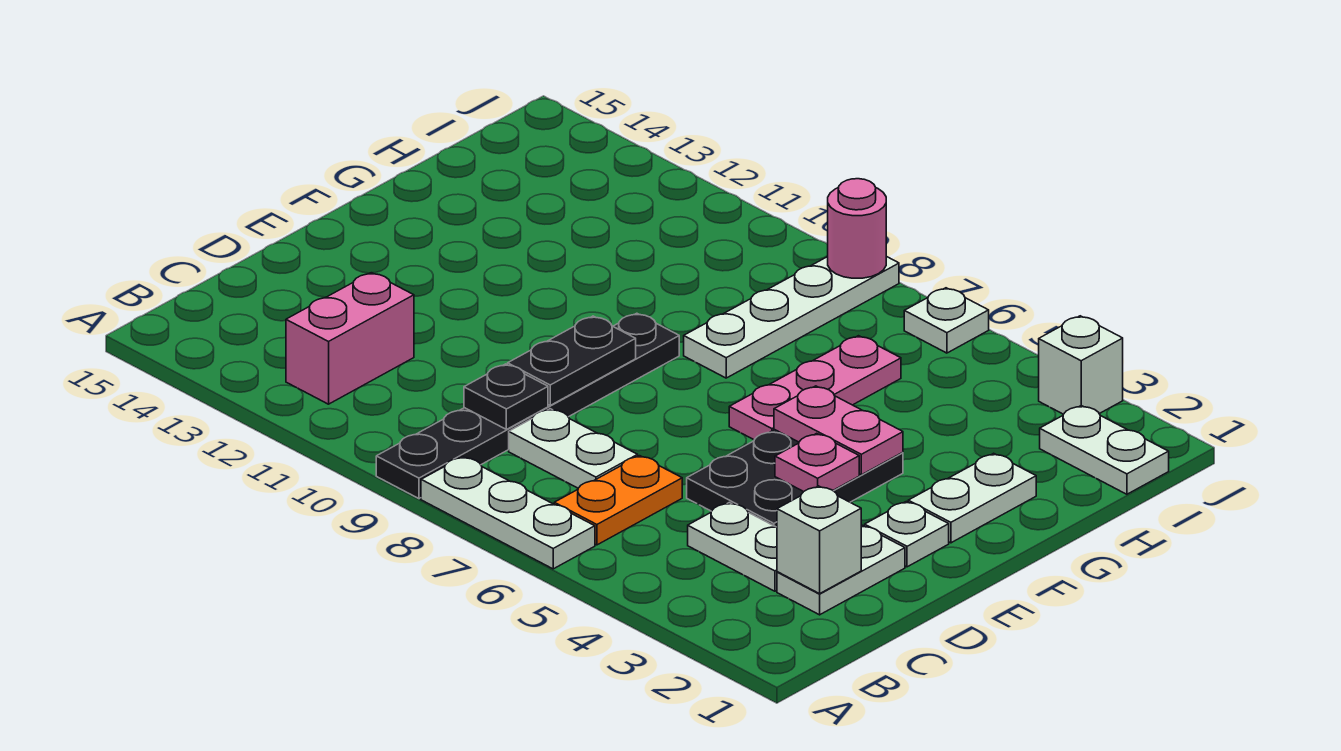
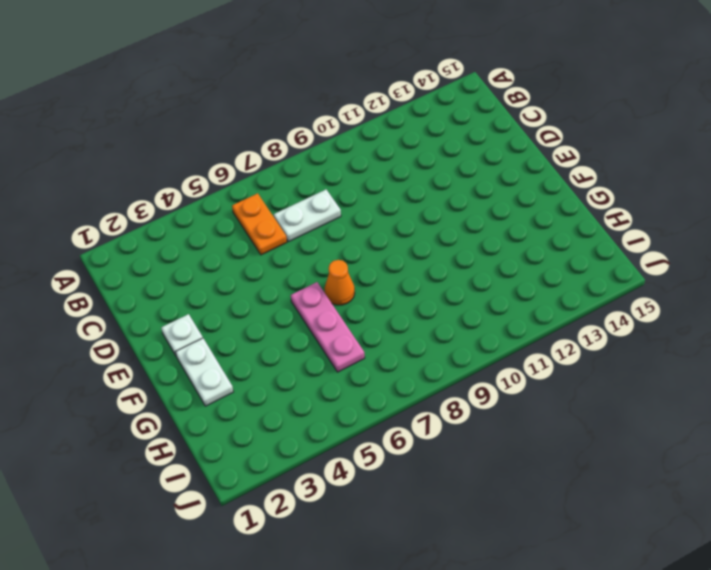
orange 1x1 cone [325,260,355,305] -> none
none -> white 1x3 plate [421,457,595,569]
none -> black 1x6 plate [376,313,679,499]
none -> pink 1x2 brick [286,273,414,404]

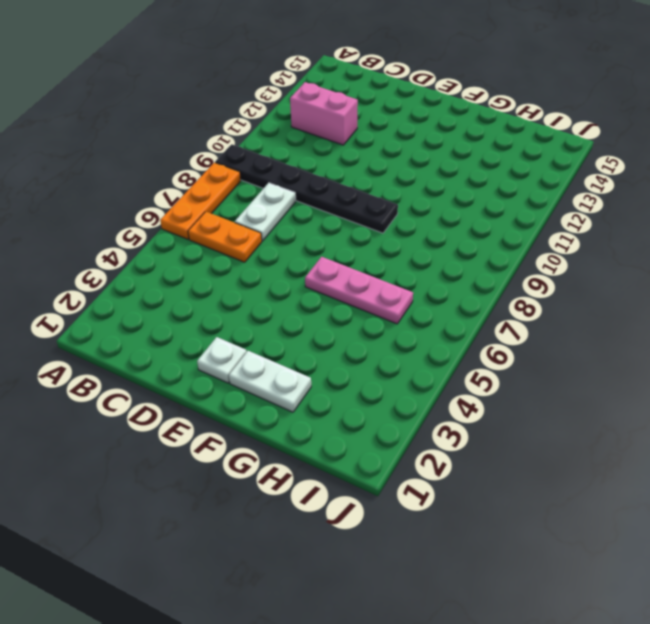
orange 1x3 plate [160,163,241,239] -> white 1x3 plate [421,457,595,569]
none -> white 1x2 plate [777,525,905,615]
none -> white 1x2 plate [688,503,777,591]
none -> black 2x3 plate [687,430,903,527]

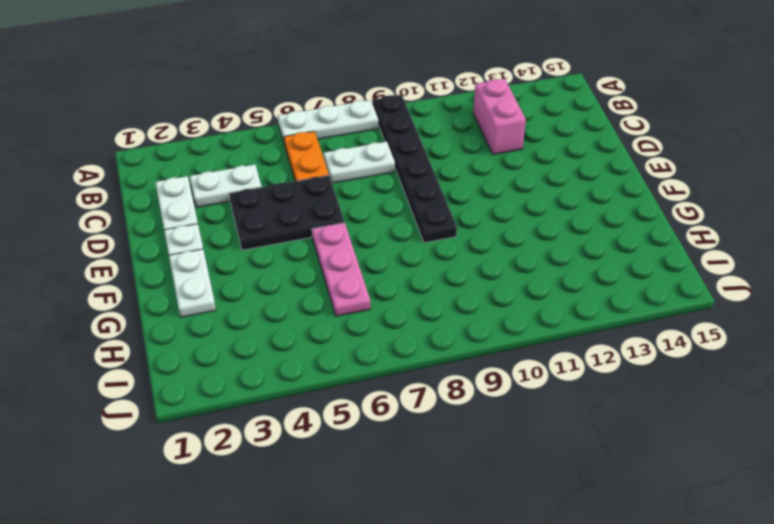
black 2x3 plate [229,175,345,250] -> black 2x3 plate turned to [687,430,903,527]
none -> white 1x4 plate [684,256,899,378]
none -> white 1x2 plate [1040,406,1169,494]
none -> white 1x1 brick [1039,316,1123,414]

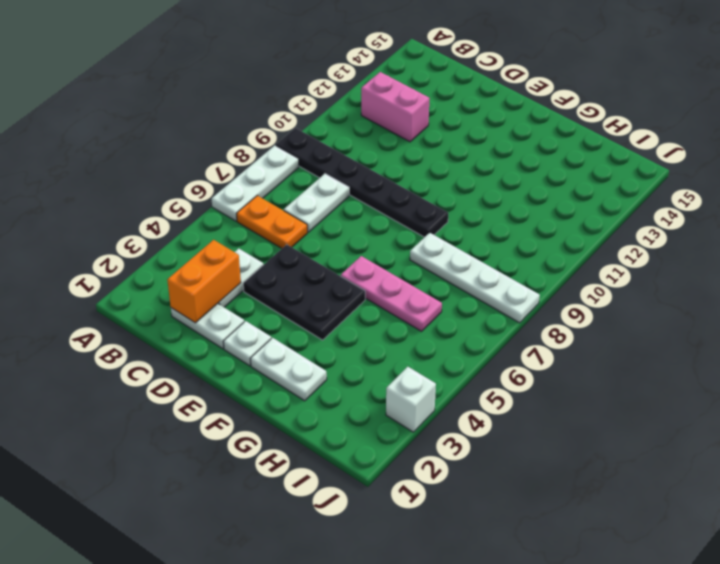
orange 1x2 brick [167,240,241,323] -> white 1x1 brick [777,486,861,594]
none -> white 1x2 plate [1040,406,1169,494]
none -> white 1x1 plate [904,288,989,353]
none -> black 1x1 plate [464,364,548,429]

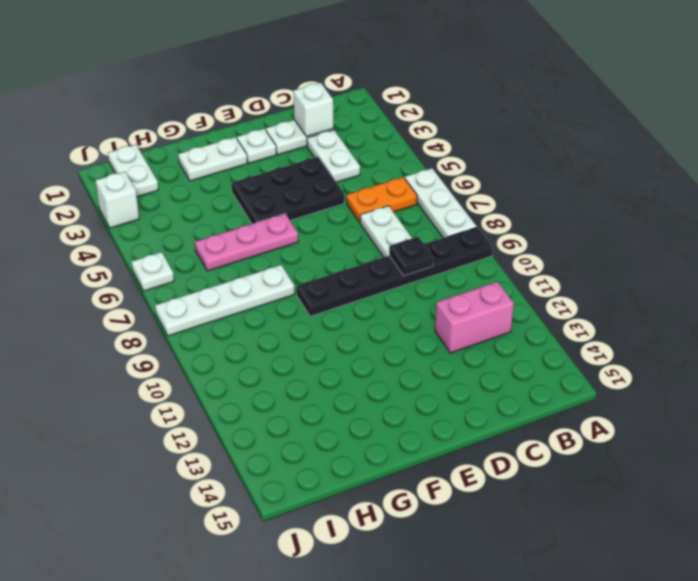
none -> black 1x2 plate [508,316,636,405]
none -> pink 1x1 plate [775,433,859,492]
none -> pink 1x2 plate [774,386,903,475]

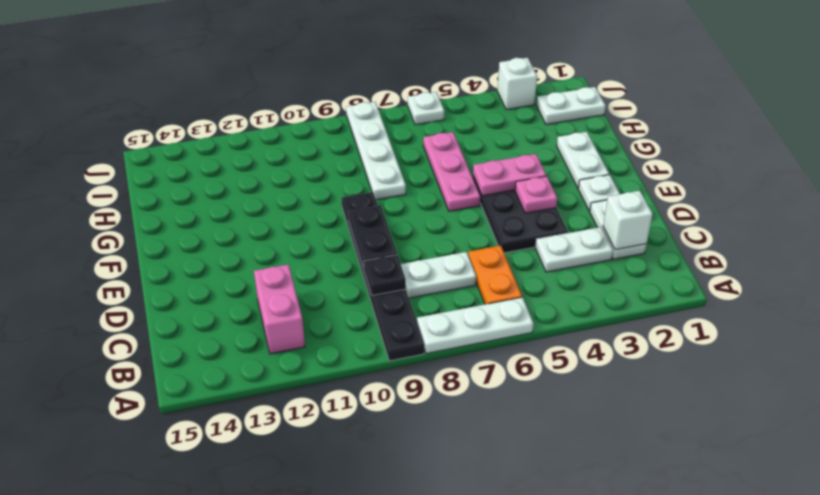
none -> pink 1x1 round brick [828,179,886,278]

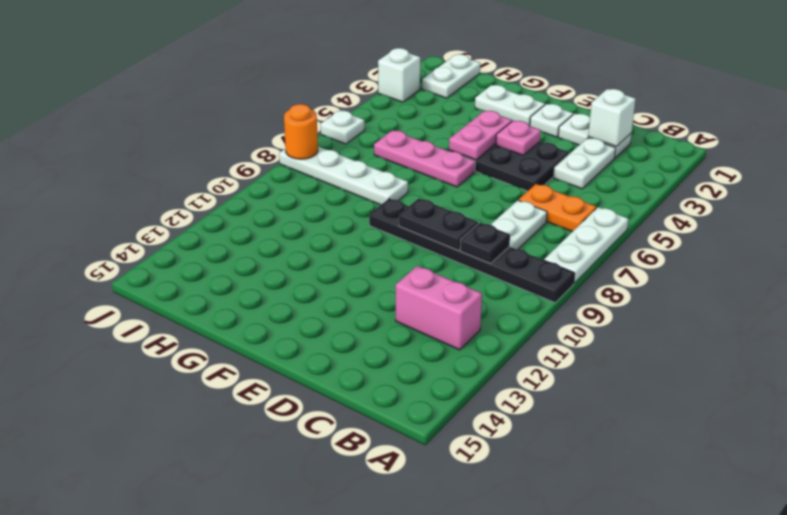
orange 1x1 round brick [284,104,318,159] -> pink 1x1 round brick [828,179,886,278]

